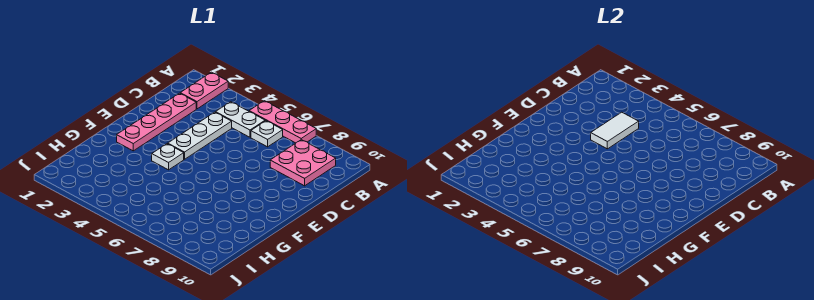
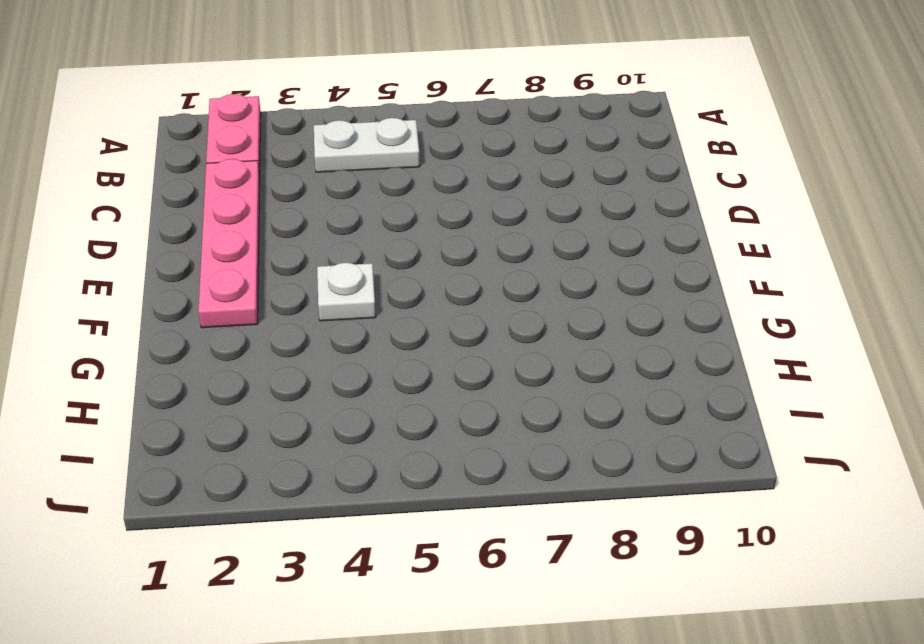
none -> pink 1x3 plate [249,101,316,143]
none -> white 1x1 plate [251,121,283,147]

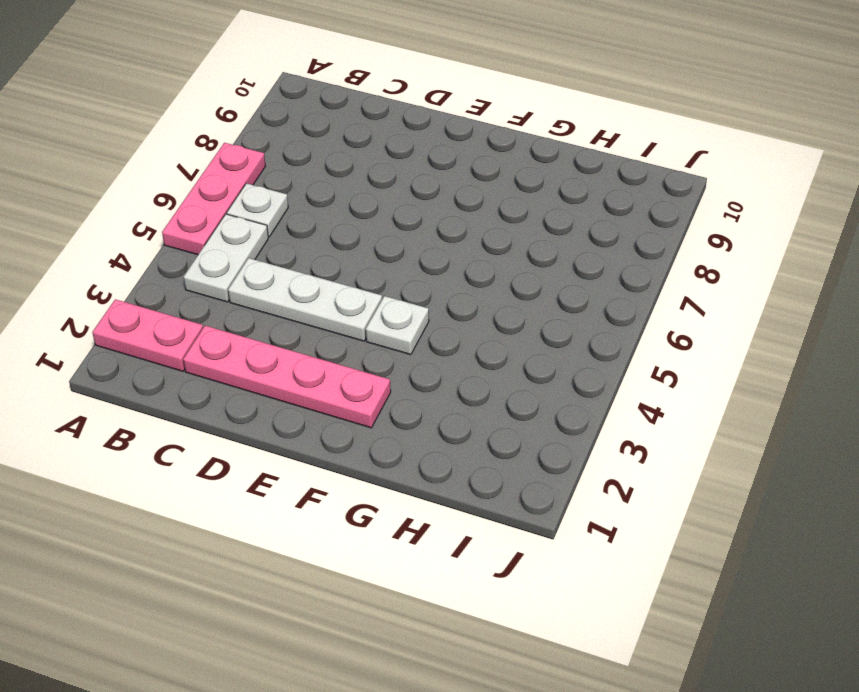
none -> pink 2x2 plate [270,140,336,186]
none -> white 1x2 tile [591,112,639,149]

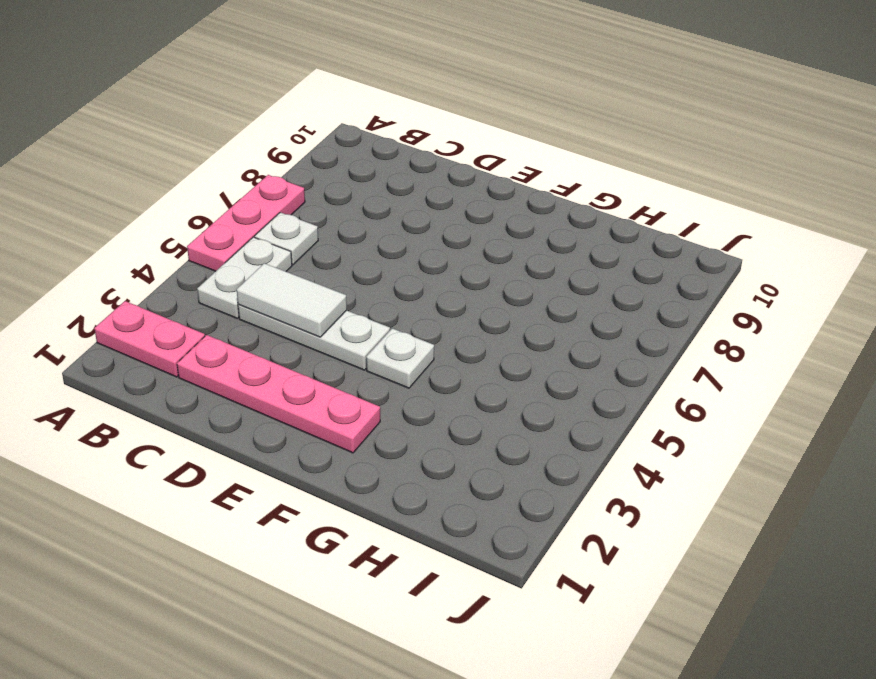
none -> pink 2x2 plate [270,140,336,186]

